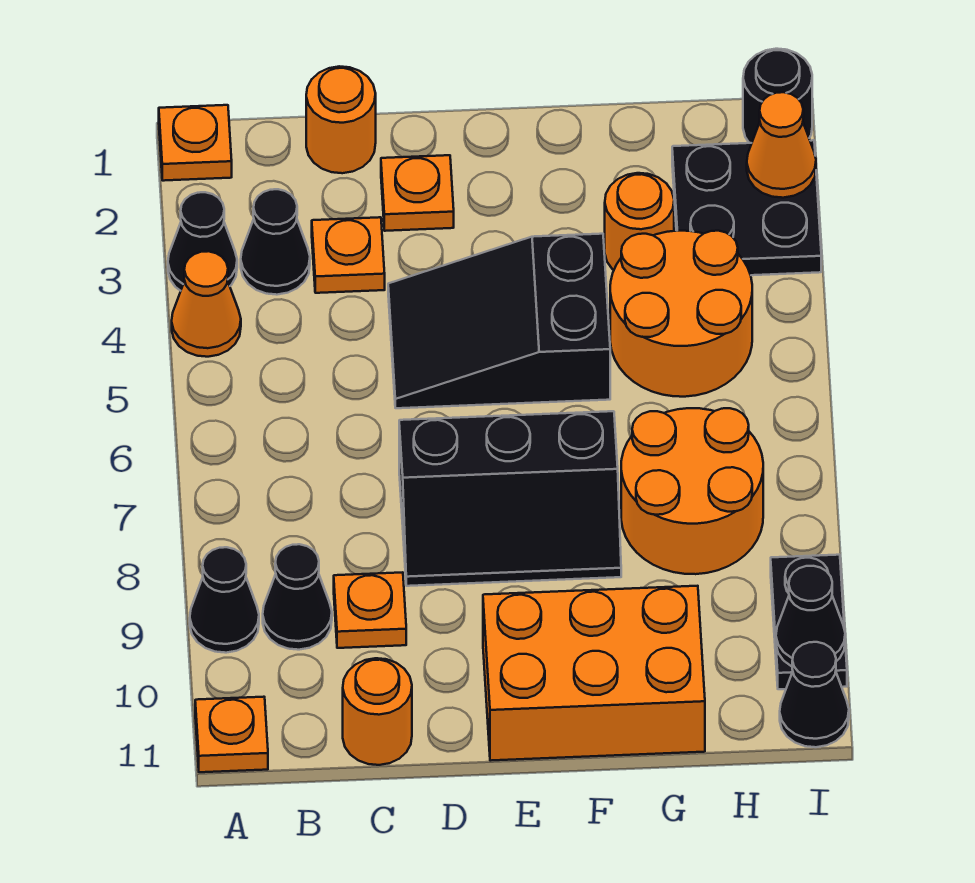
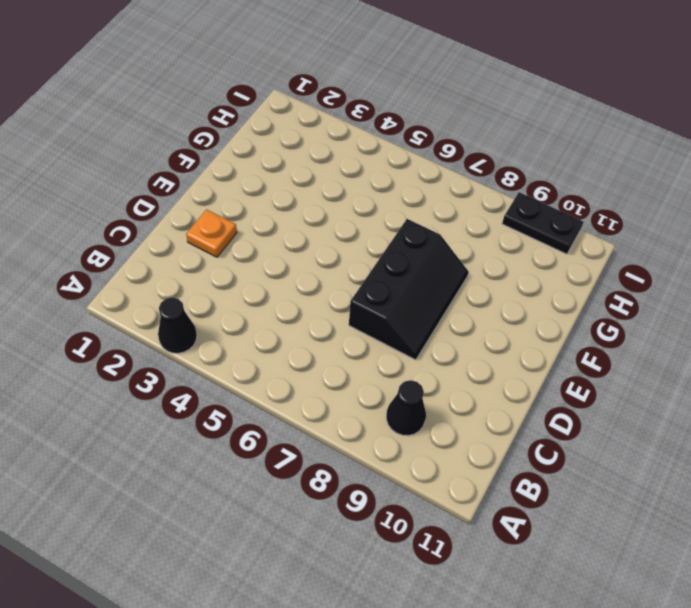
none -> orange 1x1 plate [159,105,232,181]
none -> orange 1x1 cone [172,251,241,357]
none -> black 1x1 cone [190,547,259,653]

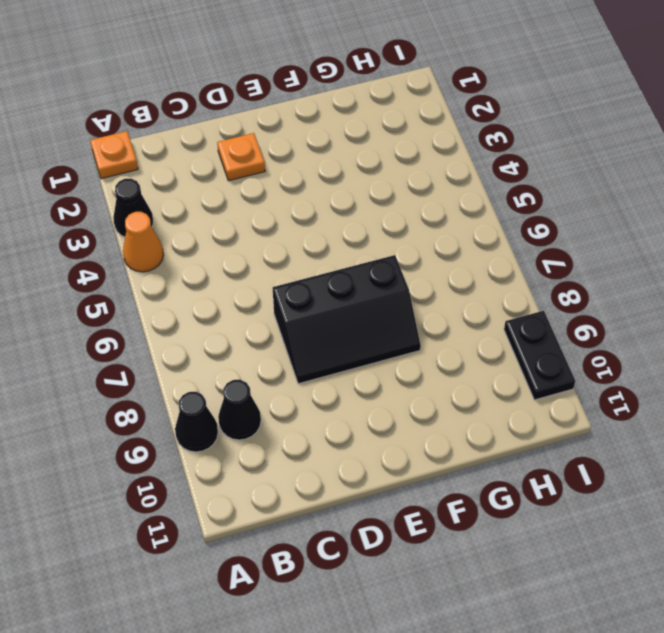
none -> orange 1x1 plate [195,697,268,772]
none -> black 1x1 cone [241,189,310,295]
none -> orange 1x1 round brick [306,66,376,173]

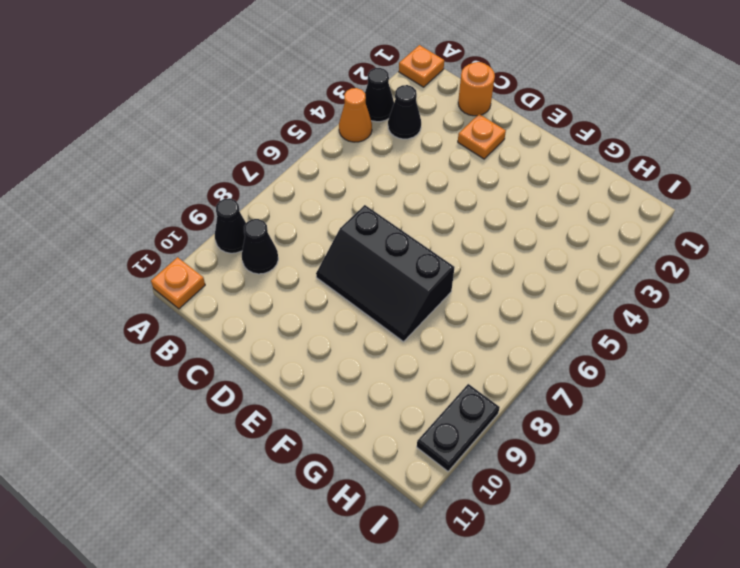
none -> orange 1x1 plate [312,217,385,293]
none -> orange 1x1 plate [334,572,406,648]
none -> orange 1x1 round brick [343,658,412,765]

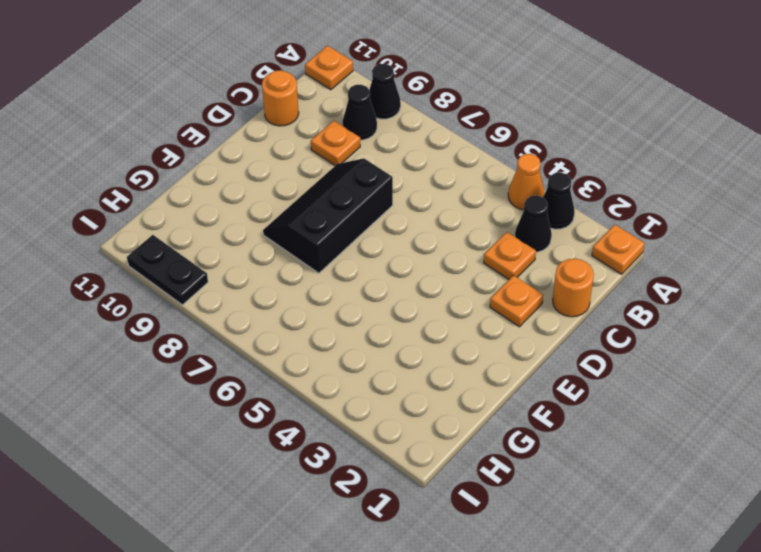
none -> black 2x3 slope [388,234,610,408]
none -> orange 2x3 brick [483,586,705,761]
none -> orange 1x1 round brick [605,173,674,270]

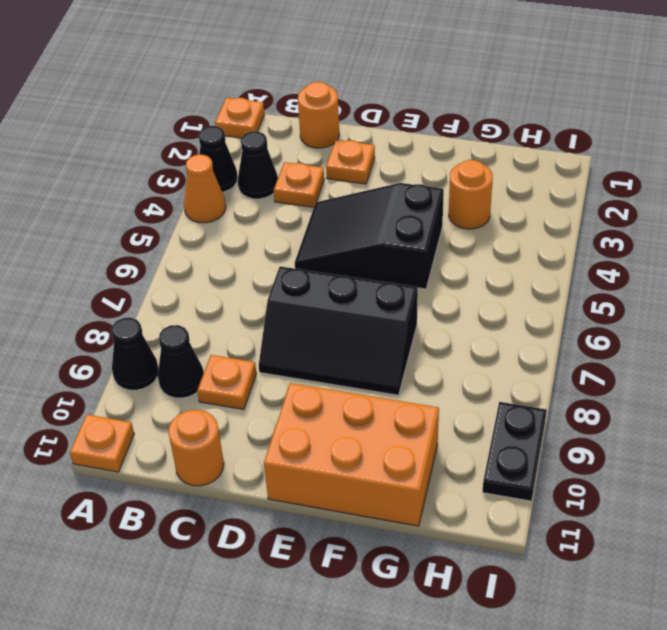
none -> orange 2x2 round brick [610,231,752,397]
none -> orange 2x2 round brick [621,408,763,574]
none -> black 2x2 plate [672,140,821,275]

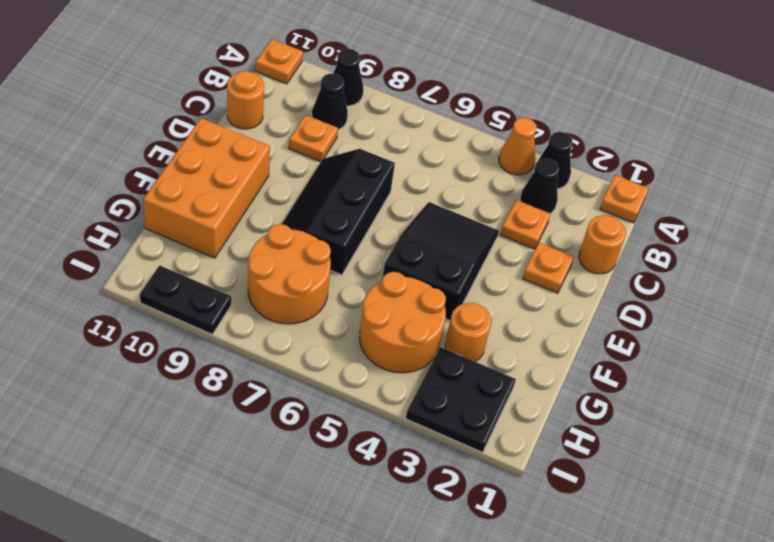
none -> black 1x1 round brick [743,49,812,143]
none -> black 1x1 cone [780,642,849,747]
none -> orange 1x1 cone [747,92,816,198]

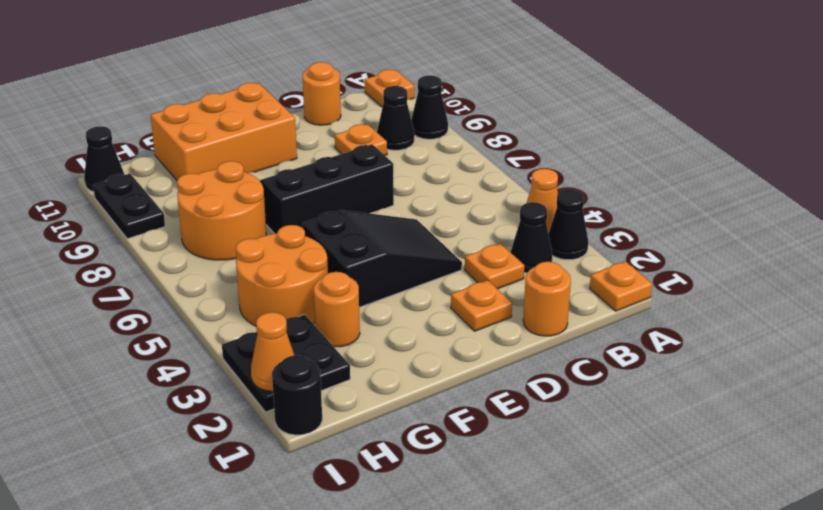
none -> black 1x1 cone [776,566,845,666]

